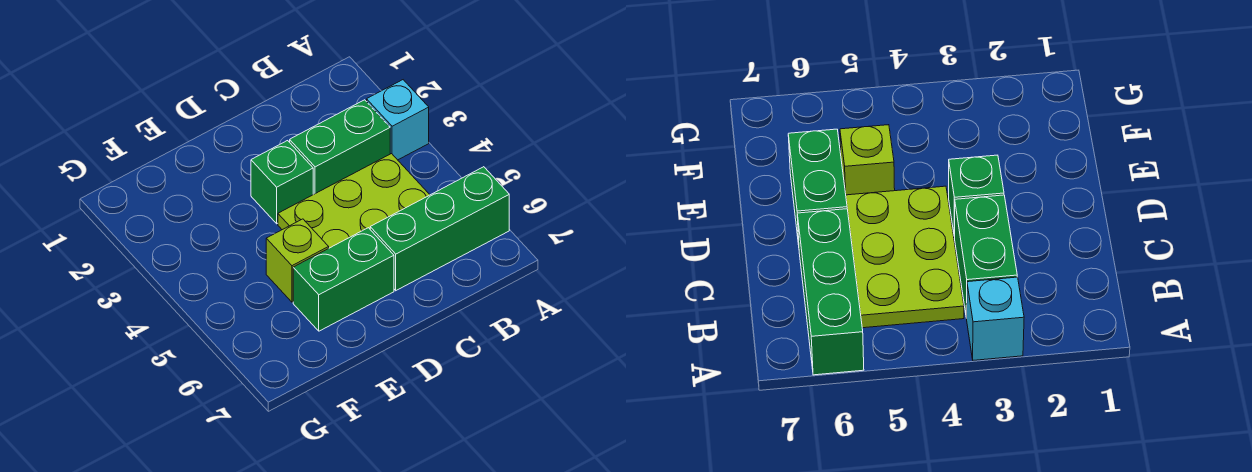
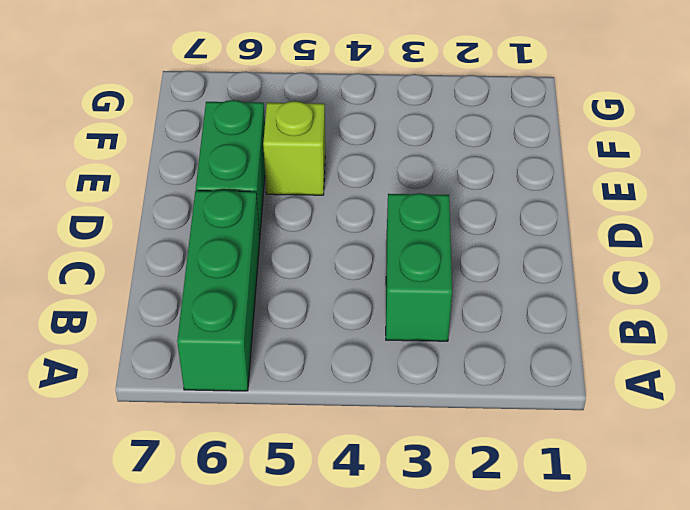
none -> cyan 1x1 brick [367,80,429,160]
none -> lime 2x3 plate [278,154,430,248]

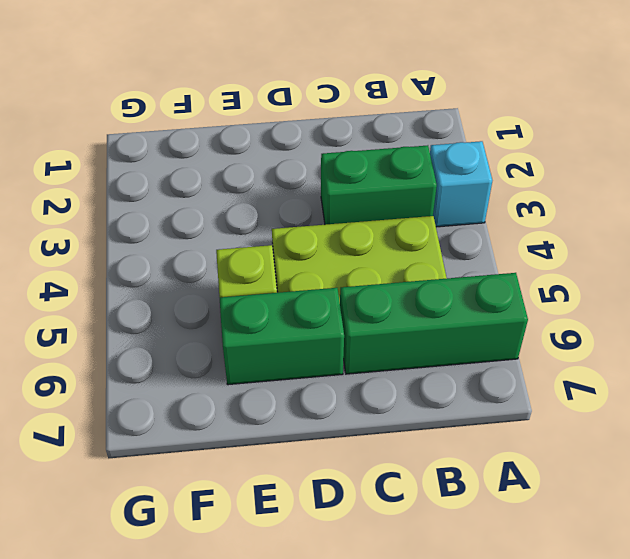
none -> green 1x1 brick [251,141,313,224]

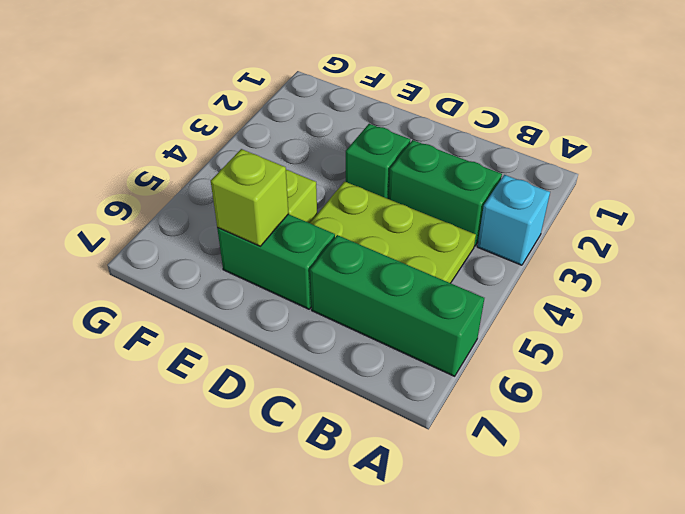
lime 1x1 brick [211,149,289,246] -> none

